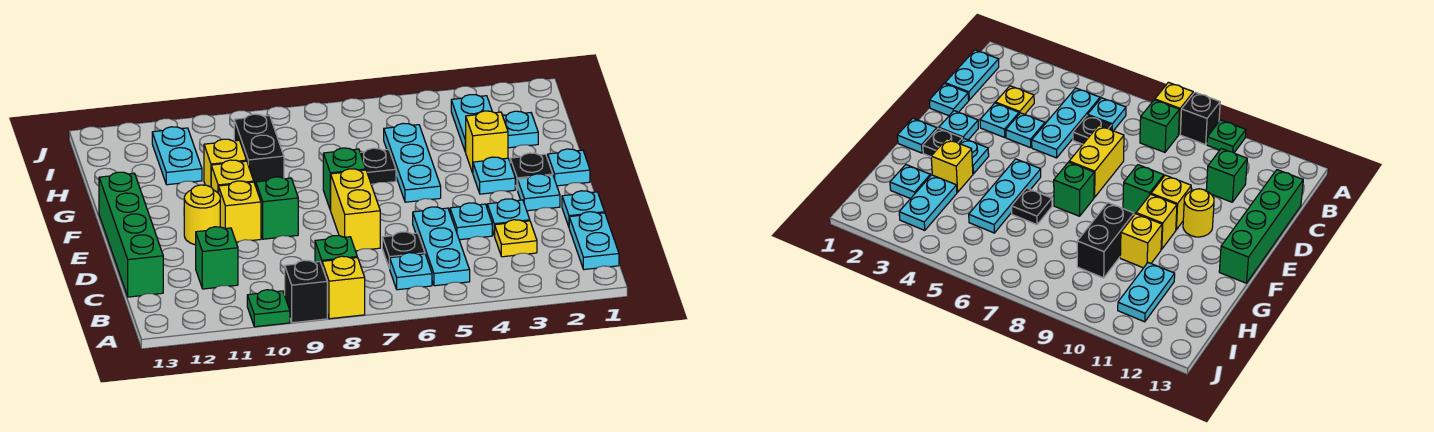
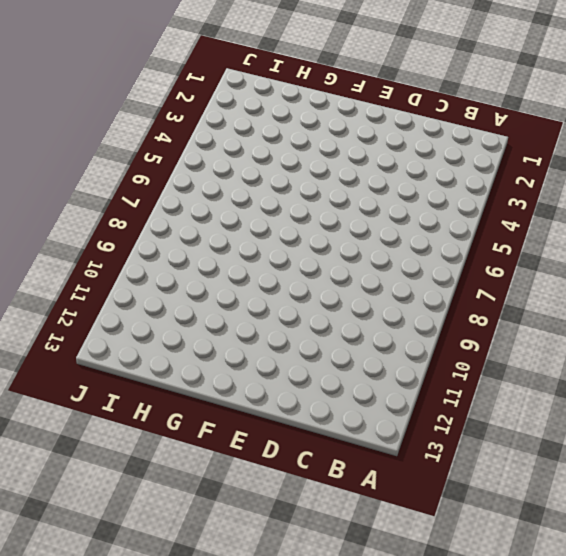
none -> yellow 1x1 brick [322,256,365,319]
none -> black 1x1 brick [285,260,327,323]
none -> green 1x1 plate [247,290,290,327]
none -> cyan 1x2 plate [569,212,619,270]

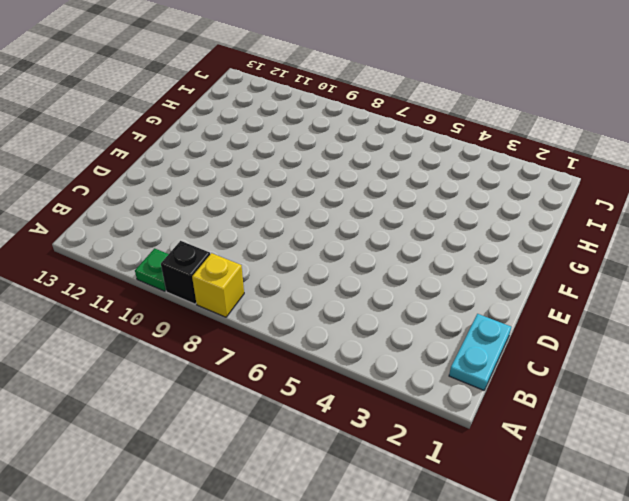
none -> cyan 1x3 plate [413,207,470,286]
none -> cyan 1x1 plate [390,253,432,290]
none -> green 1x1 brick [315,236,357,264]
none -> yellow 1x1 plate [495,220,537,257]

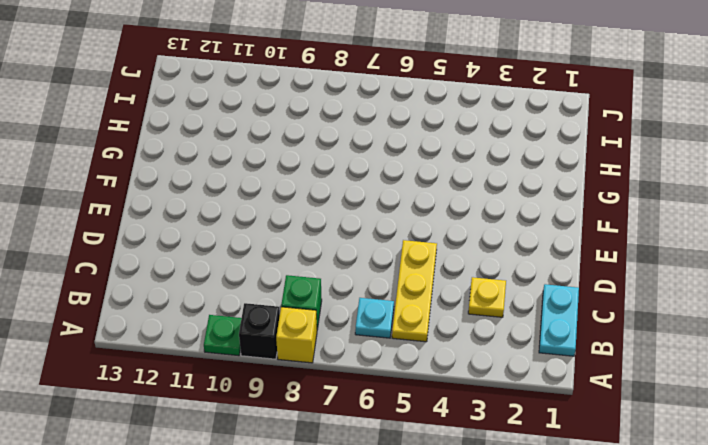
yellow 1x3 plate [392,240,437,342] -> cyan 1x3 plate [413,207,470,286]
none -> black 1x1 plate [382,232,425,269]
none -> green 1x1 brick [196,227,238,289]
none -> green 1x4 brick [99,172,163,297]
none -> cyan 1x1 plate [562,191,605,226]

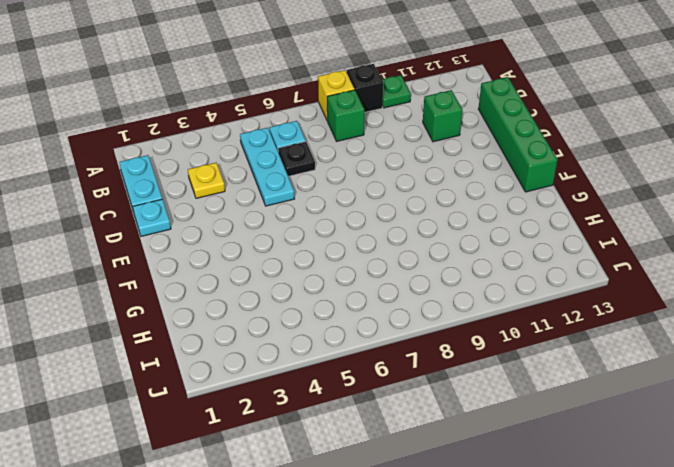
none -> cyan 1x1 plate [487,199,530,236]
none -> cyan 1x1 plate [450,203,492,240]
none -> yellow 1x2 brick [331,169,380,251]
none -> cyan 1x1 plate [518,174,560,211]

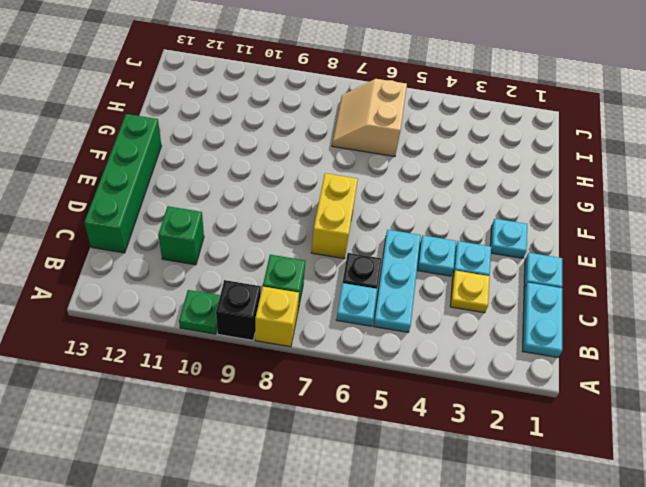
tan 2x2 slope [332,79,407,156] -> none
none -> green 1x1 brick [256,177,298,239]
none -> yellow 1x1 brick [219,181,261,242]
none -> yellow 1x1 round brick [184,185,220,245]
none -> cyan 1x1 plate [548,149,590,186]

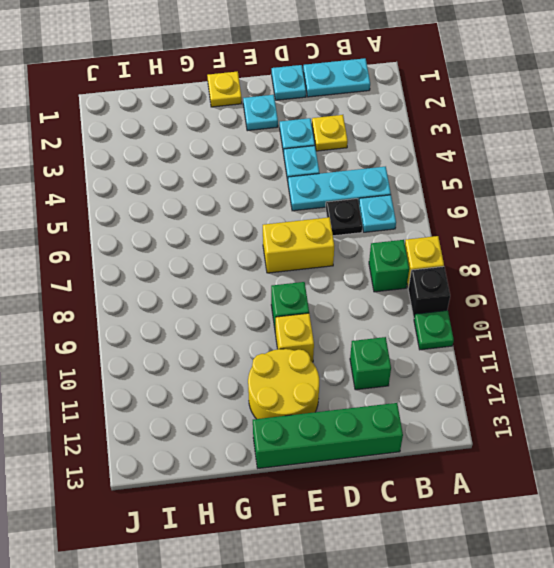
yellow 2x2 round brick [248,349,319,419] -> yellow 1x1 round brick [184,185,220,245]
yellow 1x1 plate [207,71,242,107] -> cyan 1x1 plate [548,149,590,186]
none -> black 1x1 plate [510,153,553,190]
none -> cyan 1x1 plate [473,157,515,194]
none -> cyan 1x3 plate [384,123,441,202]
none -> green 1x1 brick [323,148,366,210]

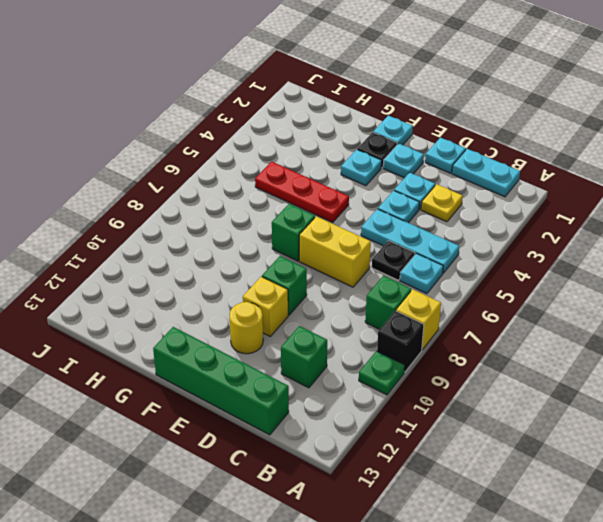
red 1x3 plate [255,162,349,222] -> cyan 1x3 plate [384,123,441,202]
none -> yellow 1x1 brick [211,160,254,193]
none -> yellow 1x1 brick [465,111,508,173]
none -> black 1x1 plate [361,148,396,184]
none -> black 1x2 brick [234,114,284,186]

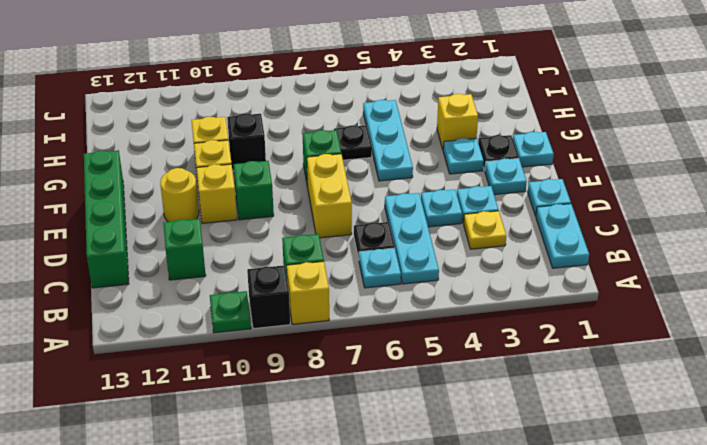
black 1x1 brick [227,113,266,171] -> black 1x2 brick [234,114,284,186]
none -> cyan 1x1 plate [503,111,538,148]
none -> cyan 1x2 plate [451,95,492,152]
none -> cyan 1x2 plate [152,127,202,185]

